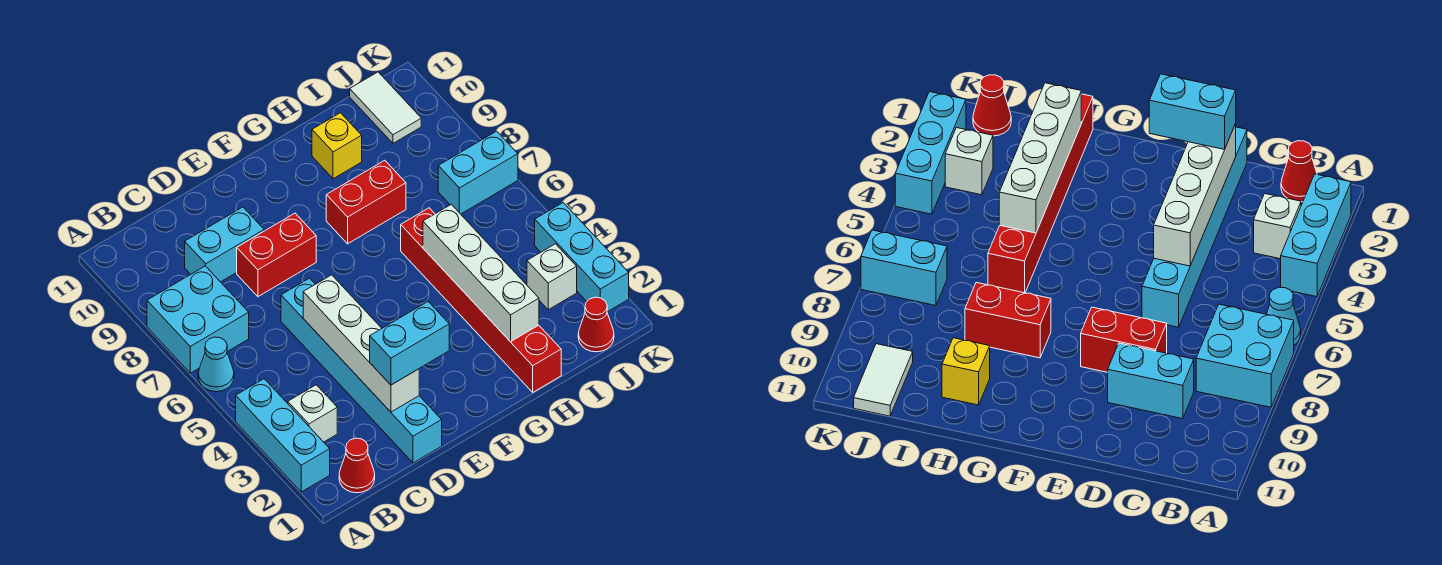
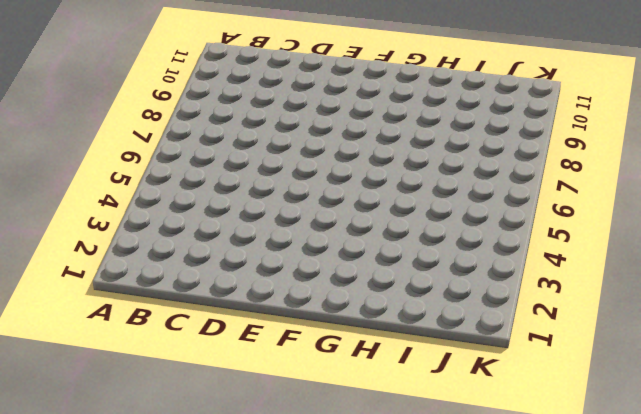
none -> cyan 1x3 brick [236,379,330,492]
none -> cyan 1x1 cone [198,337,234,392]
none -> cyan 2x2 brick [147,266,249,373]

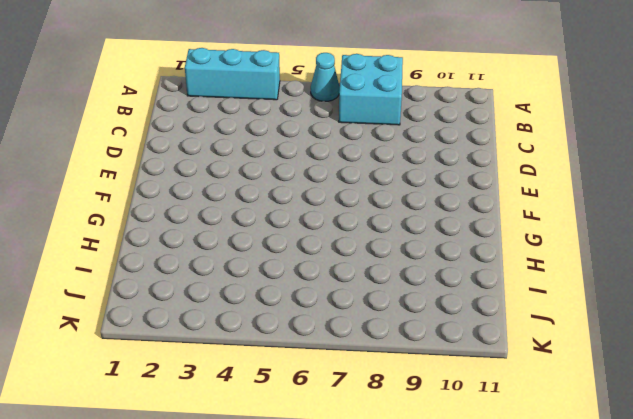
none -> red 1x1 cone [339,438,375,493]
none -> white 1x1 brick [288,385,337,442]
none -> cyan 1x2 brick [185,207,264,282]

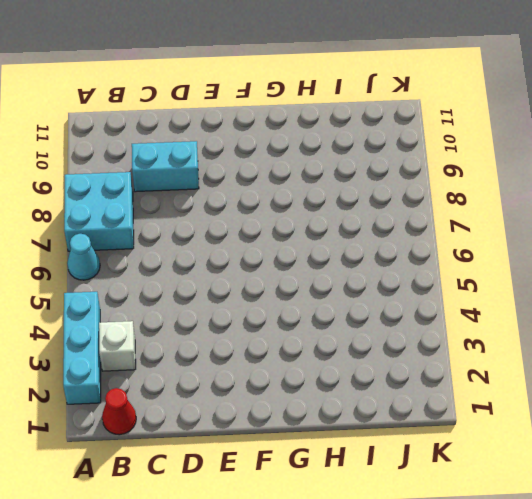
none -> cyan 1x6 brick [281,278,442,463]
none -> red 1x2 brick [237,213,316,296]
none -> red 1x2 brick [326,160,406,244]

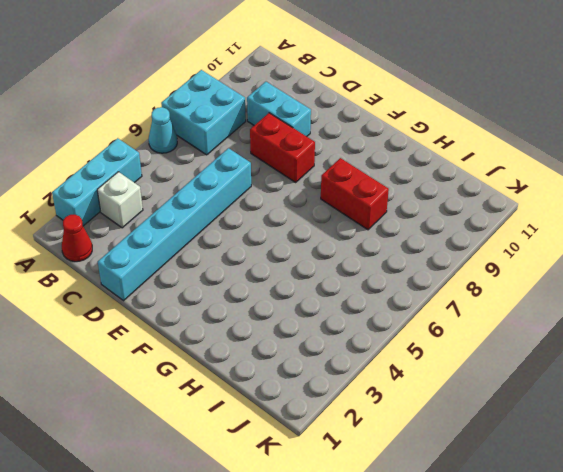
none -> red 1x6 brick [401,208,561,392]
none -> yellow 1x1 brick [312,113,362,179]
none -> red 1x1 cone [578,297,614,352]

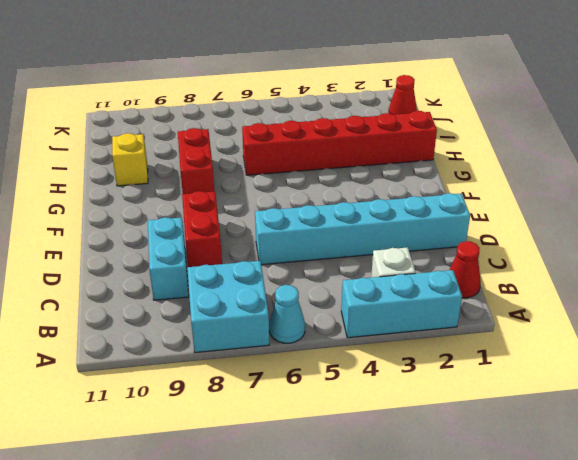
none -> white 1x1 brick [527,244,577,310]
none -> cyan 1x2 brick [438,131,518,214]
none -> white 1x2 tile [350,72,421,143]

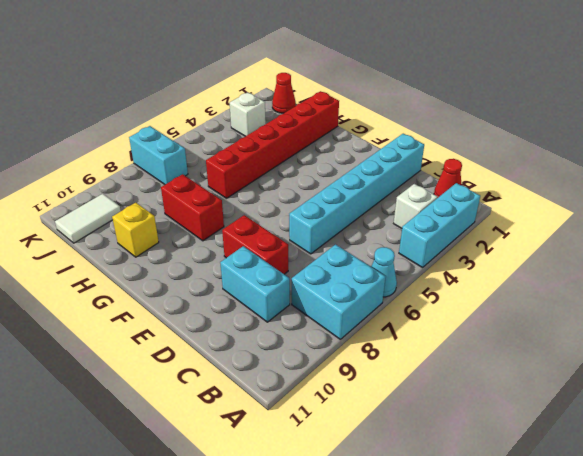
none -> cyan 1x3 brick [535,203,629,312]
none -> white 1x4 brick [303,275,419,412]
none -> white 1x4 brick [423,204,539,342]

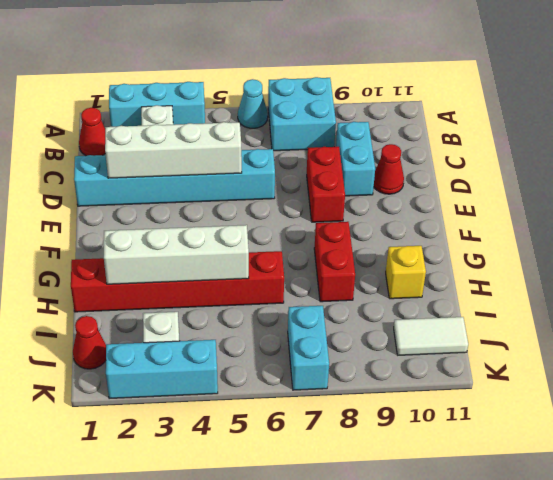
red 1x1 cone [374,144,404,194] -> none
none -> cyan 1x2 brick [370,302,449,385]

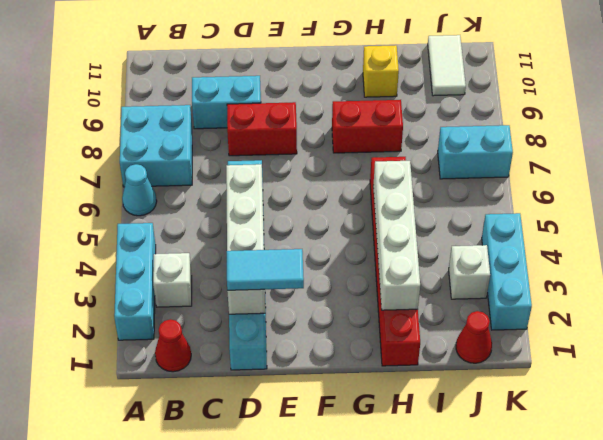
cyan 1x2 tile [227,249,304,290] -> cyan 1x2 brick [370,302,449,385]

